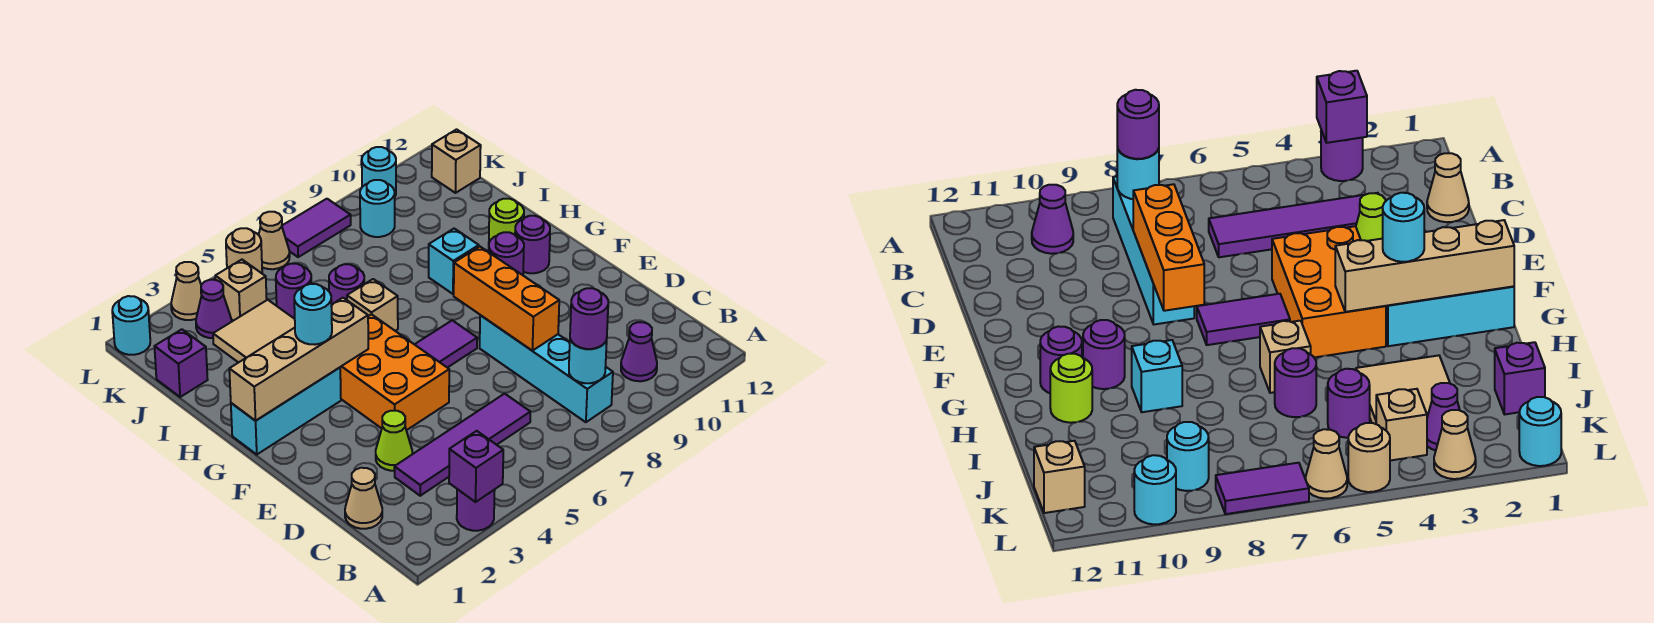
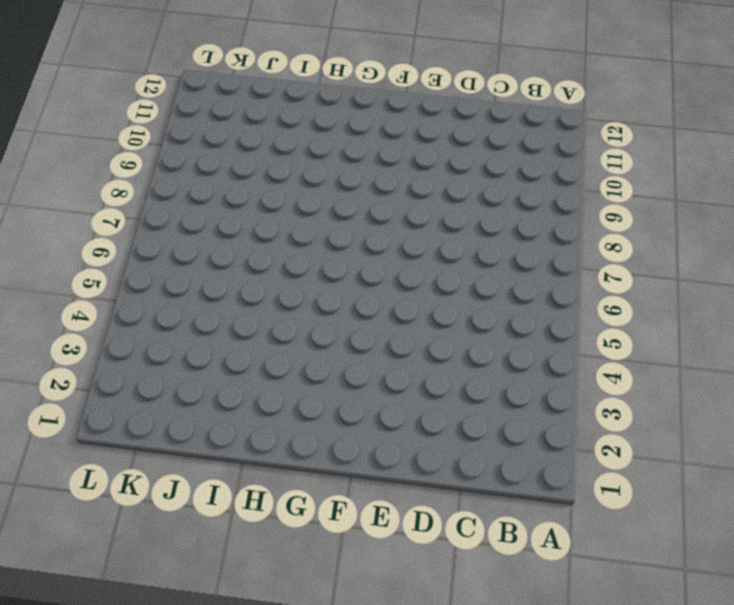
none -> purple 1x1 round brick [457,489,495,531]
none -> cyan 1x4 brick [480,315,613,422]
none -> purple 1x1 cone [621,322,657,381]
none -> tan 1x1 cone [345,468,382,529]

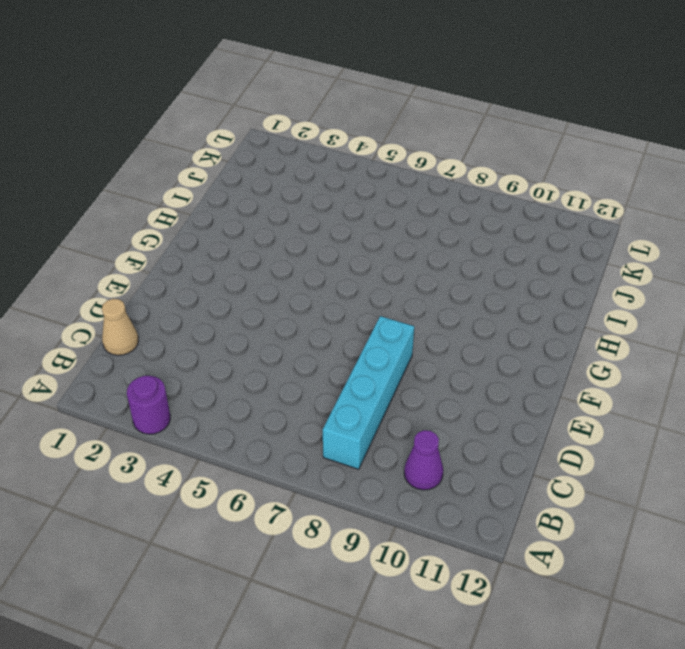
none -> purple 1x4 tile [394,394,530,496]
none -> lime 1x1 cone [376,411,412,471]
none -> orange 2x3 brick [340,314,449,430]
none -> purple 1x2 tile [415,320,477,368]

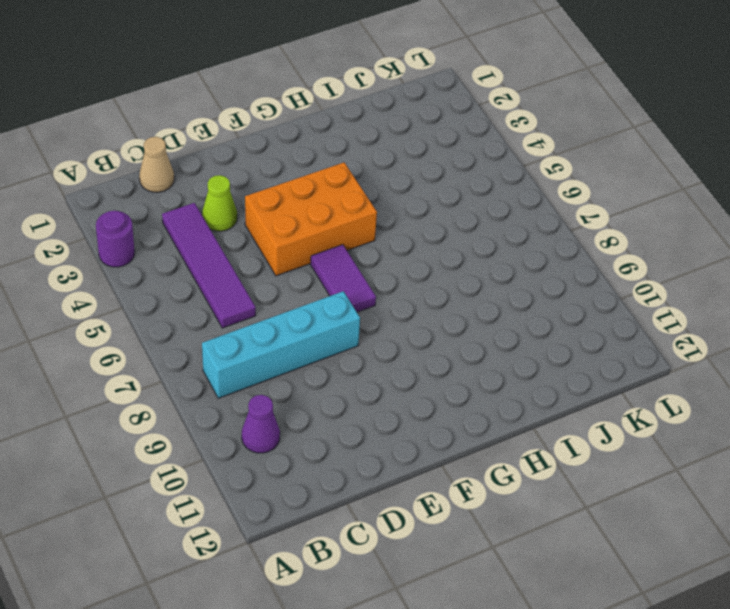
none -> cyan 1x3 brick [231,367,341,454]
none -> purple 1x1 round brick [489,232,524,275]
none -> purple 1x1 round brick [515,216,550,273]
none -> tan 1x1 brick [347,279,398,331]

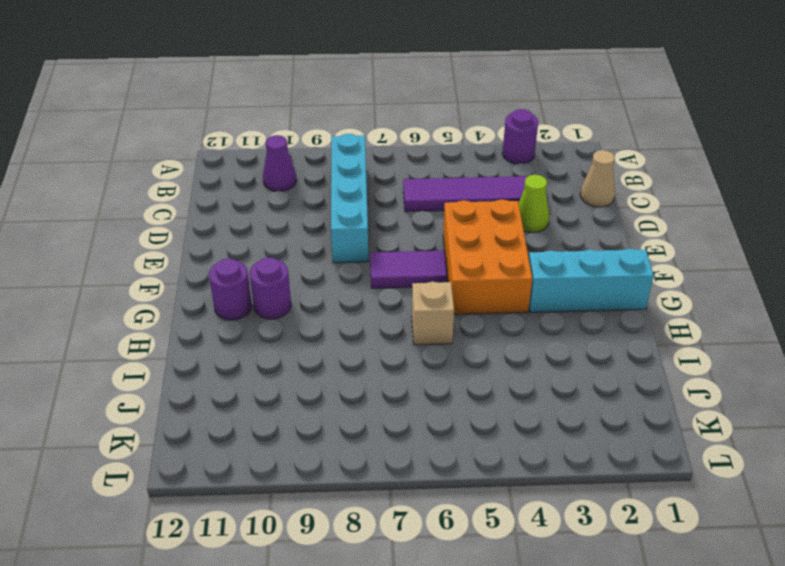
none -> cyan 1x1 brick [429,229,479,294]
none -> lime 1x1 round brick [489,199,524,242]
none -> tan 2x2 tile [213,300,295,363]
none -> purple 1x1 round brick [329,264,364,305]

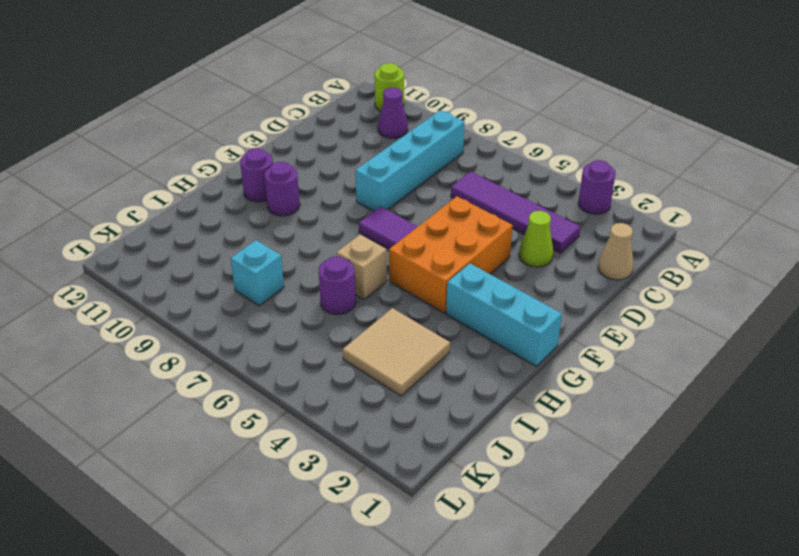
lime 1x1 round brick [375,63,404,111] -> lime 1x1 round brick moved to [489,199,524,242]
cyan 1x1 brick [231,240,284,306] -> cyan 1x1 brick moved to [429,229,479,294]
none -> purple 1x1 brick [154,329,208,397]
none -> purple 1x1 round brick [276,264,312,319]
none -> purple 1x1 cone [196,280,231,338]
none -> tan 1x1 brick [215,260,267,321]

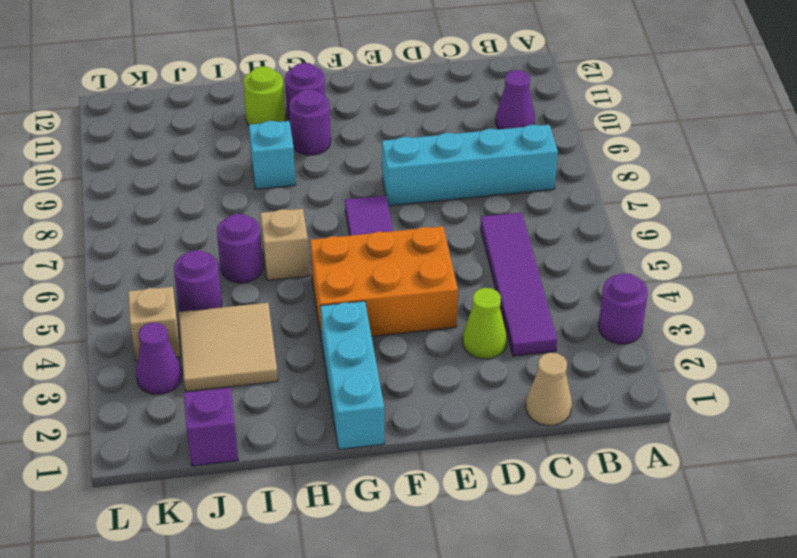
none -> cyan 1x1 round brick [360,180,395,237]
none -> tan 1x1 brick [432,129,481,193]
none -> cyan 1x1 round brick [112,296,150,355]
none -> tan 1x1 cone [171,262,202,320]

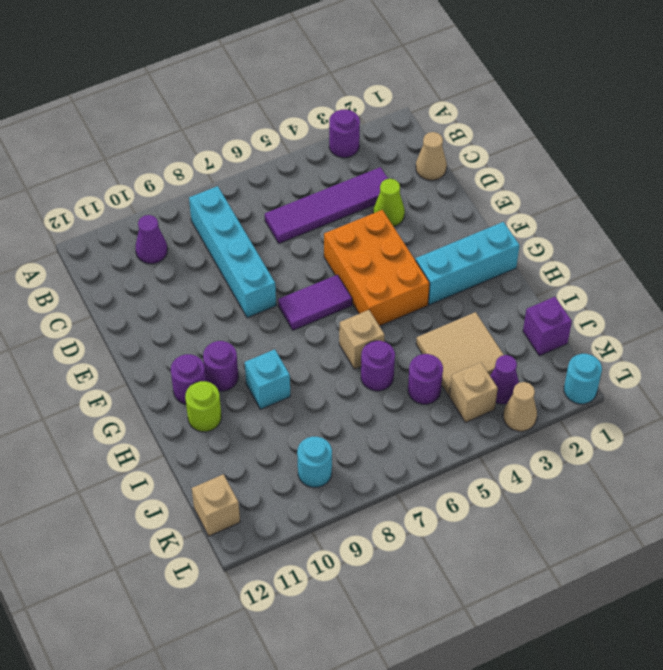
none -> tan 1x1 round brick [226,228,262,273]
none -> tan 1x1 cone [259,212,290,269]
none -> purple 1x2 tile [282,199,351,257]
none -> cyan 1x1 round brick [362,147,396,196]

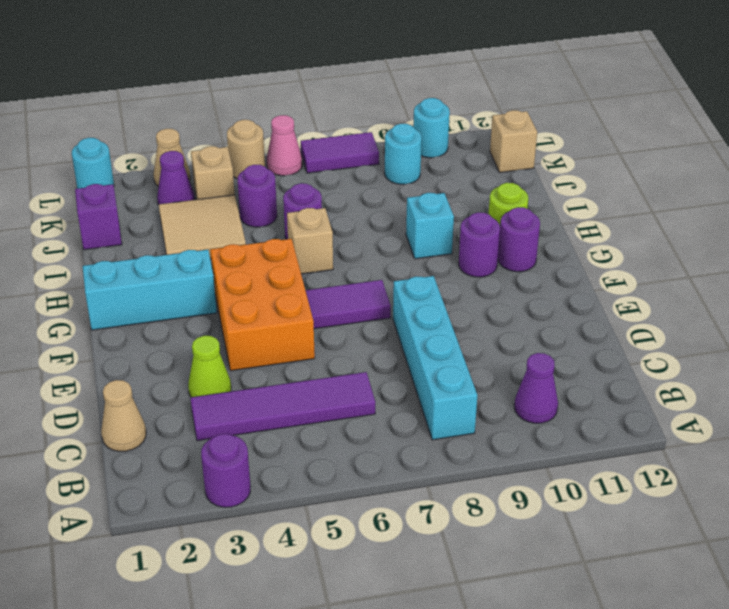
pink 1x1 cone [267,115,302,176] -> tan 1x1 cone [259,212,290,269]
none -> purple 1x1 brick [449,431,503,502]
none -> cyan 1x1 round brick [569,339,607,383]
none -> orange 1x3 brick [454,247,559,351]
none -> tan 1x4 brick [229,298,368,421]

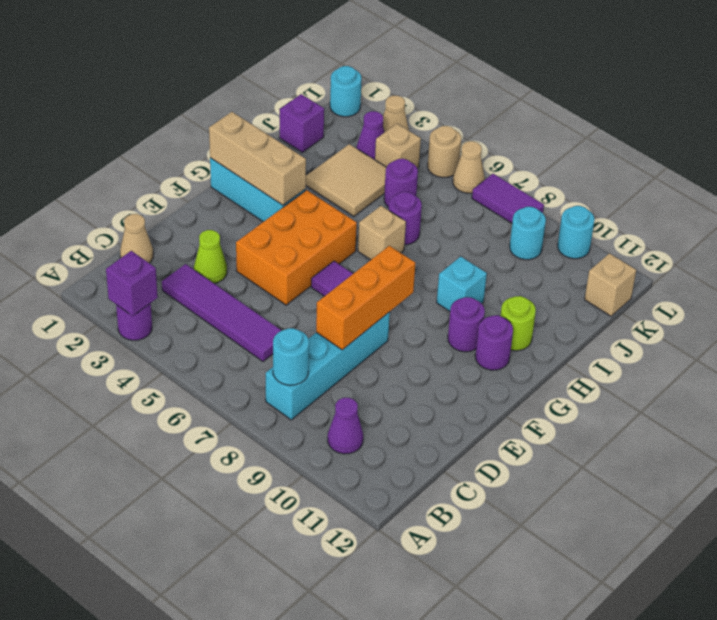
tan 1x3 brick [209,112,306,205] -> tan 1x4 brick [229,298,368,421]
none -> purple 1x1 round brick [570,288,608,349]
none -> cyan 1x1 round brick [294,284,332,345]

